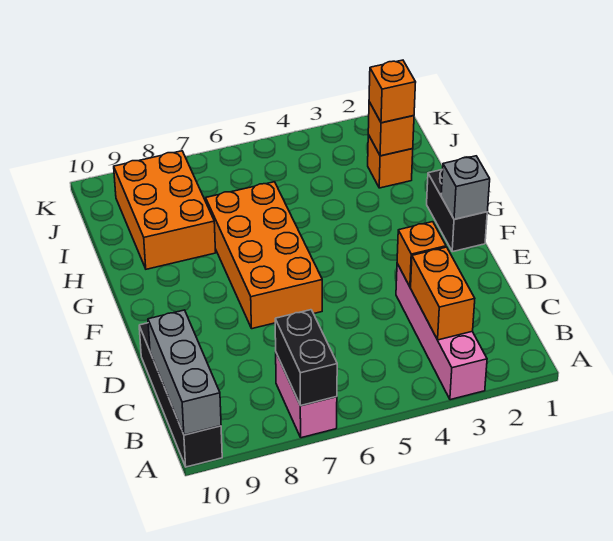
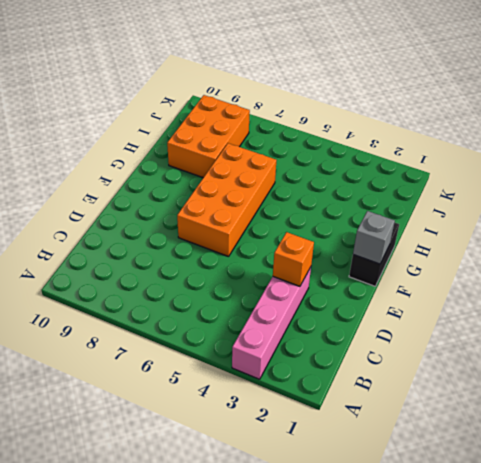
none -> pink 1x2 brick [276,353,337,438]
none -> black 1x4 brick [139,323,222,467]
none -> orange 1x1 brick [368,135,413,188]

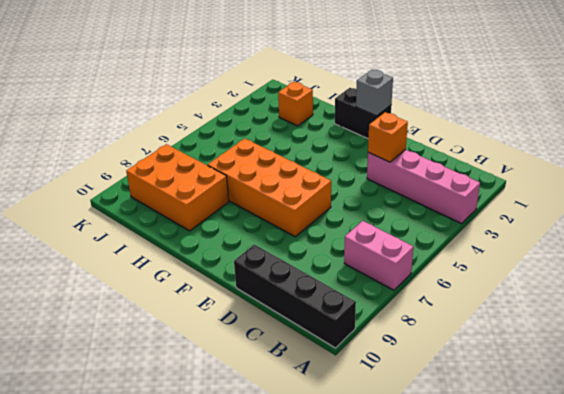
none -> black 1x2 brick [275,310,337,406]
none -> grey 1x3 brick [148,310,221,435]
none -> orange 1x2 brick [411,247,475,340]

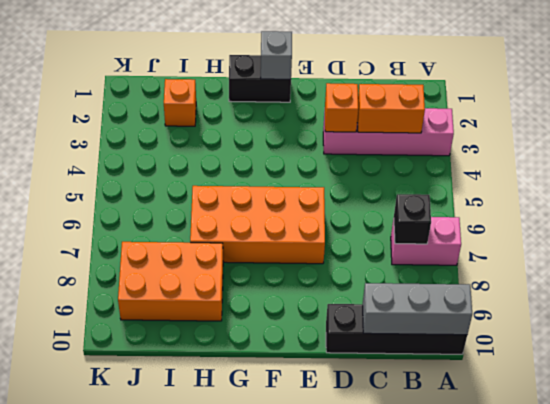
black 1x1 brick [394,194,431,244] -> black 1x2 brick [275,310,337,406]
none -> orange 1x1 brick [368,102,414,156]
none -> orange 1x1 brick [369,60,416,123]

